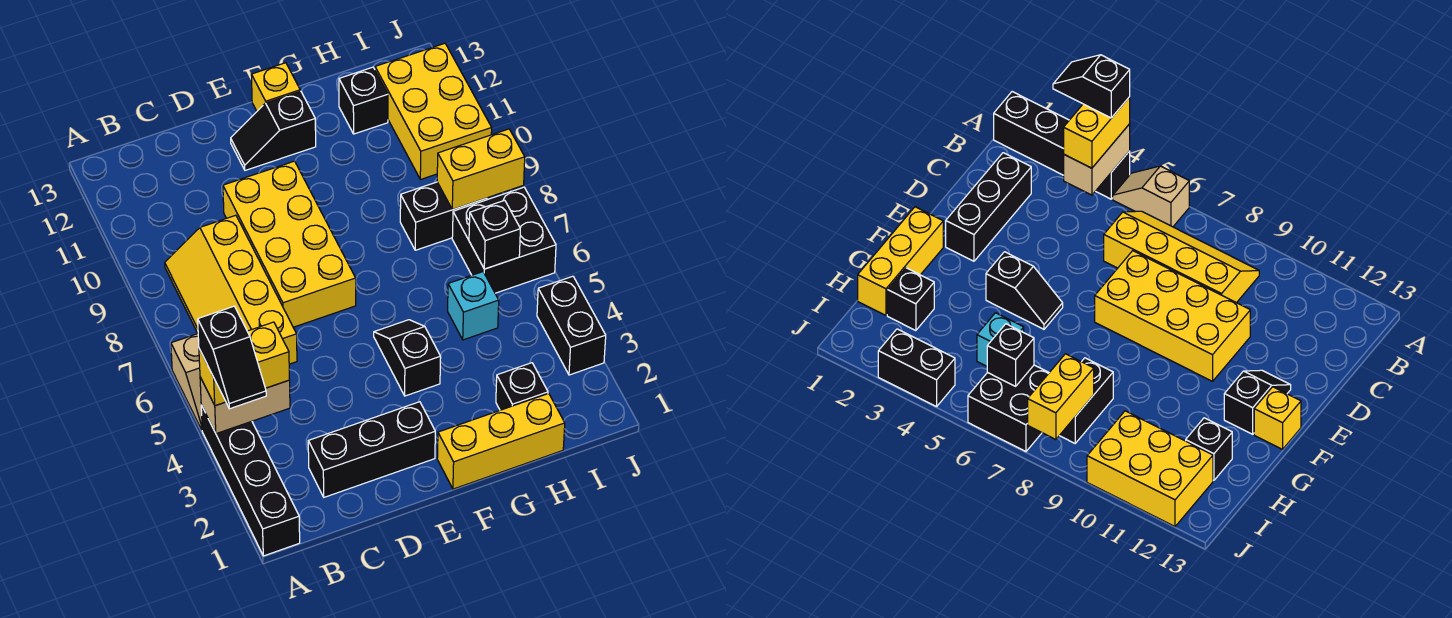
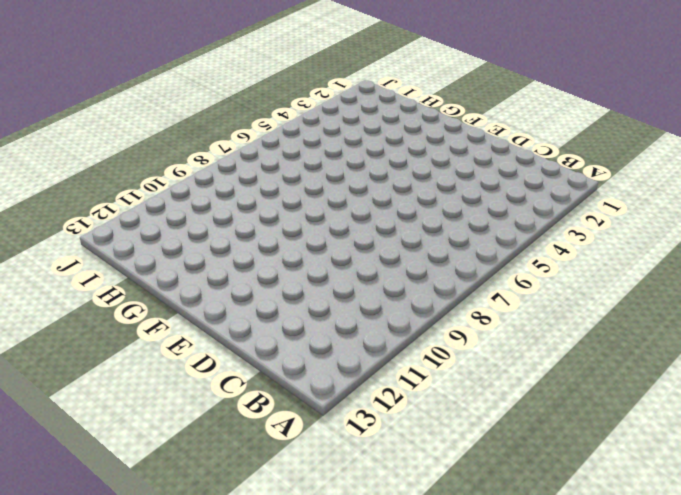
none -> black 1x4 brick [201,405,300,556]
none -> tan 1x2 slope [171,334,202,430]
none -> yellow 2x4 slope [165,215,297,364]

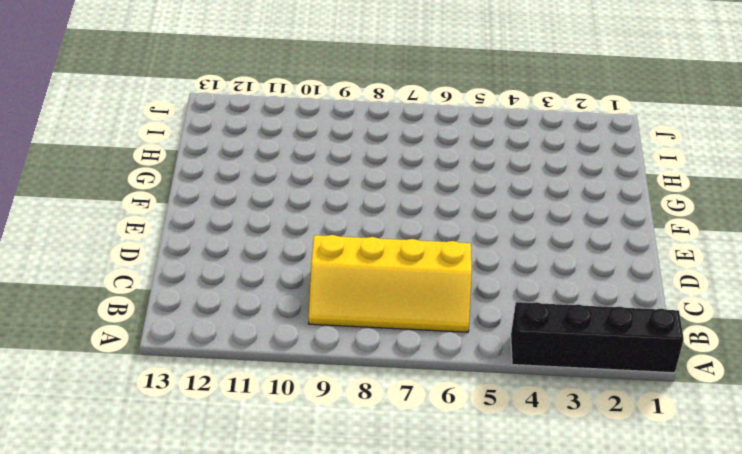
none -> tan 1x2 slope [171,334,202,430]
none -> black 1x3 brick [308,402,435,497]
none -> yellow 2x4 brick [223,161,356,327]

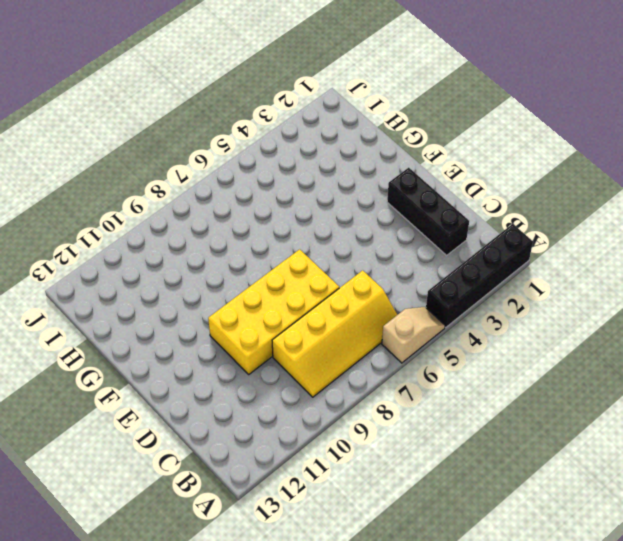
none -> black 1x2 slope [231,91,316,170]
none -> yellow 1x3 brick [437,393,565,489]
none -> black 1x2 slope [374,320,441,396]

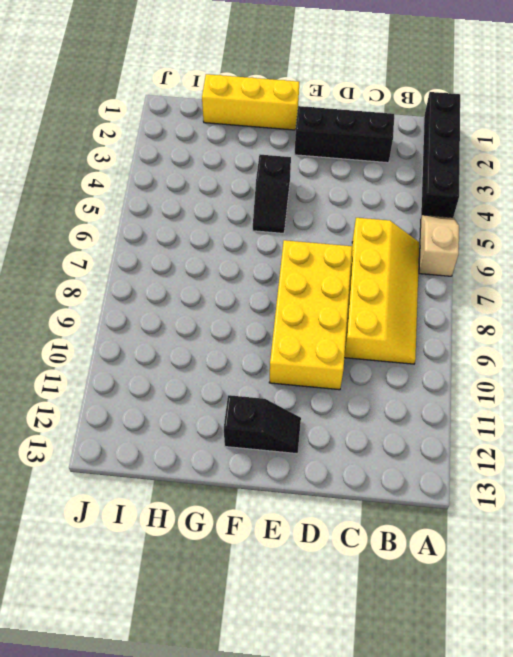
none -> yellow 1x1 brick [251,63,300,111]
none -> black 1x1 brick [496,363,548,410]
none -> cyan 1x1 brick [448,272,499,340]

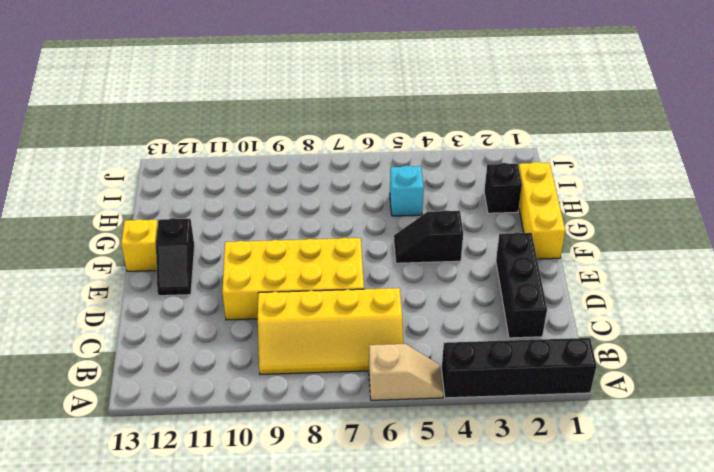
none -> black 1x2 brick [400,182,487,250]
none -> black 1x1 brick [339,67,388,134]
none -> black 2x2 brick [452,187,556,293]

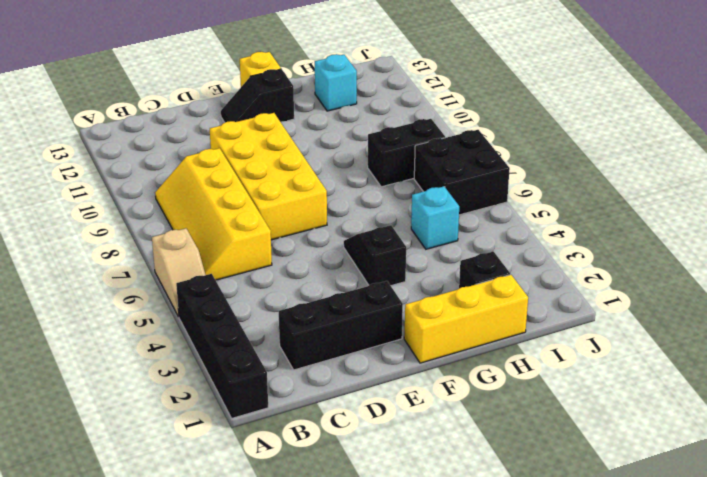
cyan 1x1 brick [315,54,357,111] -> black 1x1 brick [339,67,388,134]
none -> yellow 2x3 brick [375,43,492,180]
none -> black 1x2 brick [537,276,606,375]
none -> tan 1x2 brick [200,377,290,434]

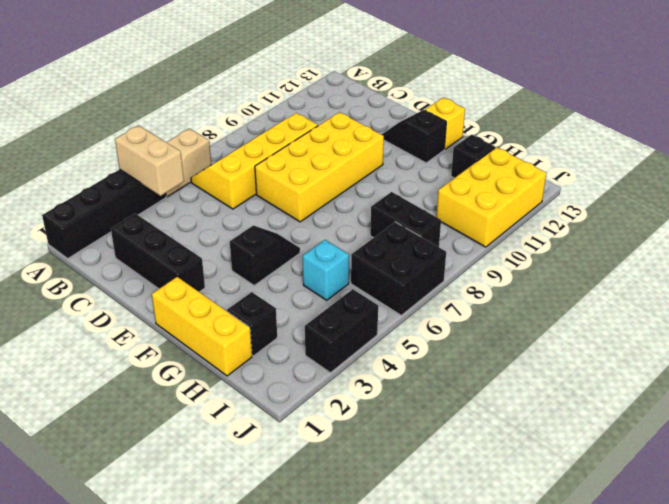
none -> black 1x1 brick [469,200,520,269]
none -> yellow 1x2 brick [437,129,525,209]
none -> yellow 1x2 brick [199,322,289,406]

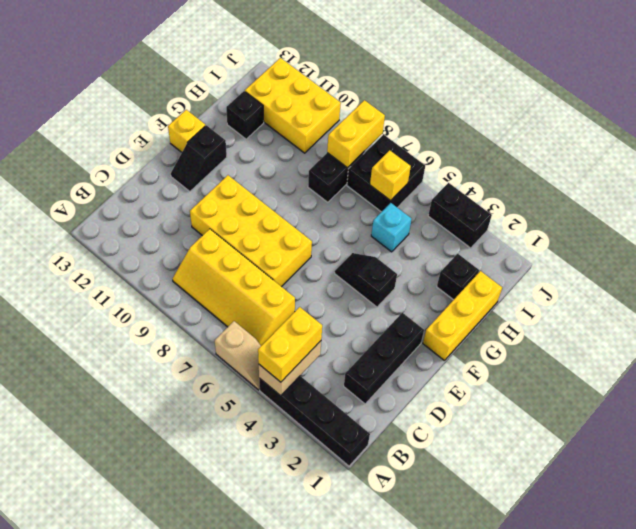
yellow 1x1 brick [370,150,411,201] -> black 1x1 brick [469,200,520,269]
none -> black 1x2 slope [198,306,266,409]

